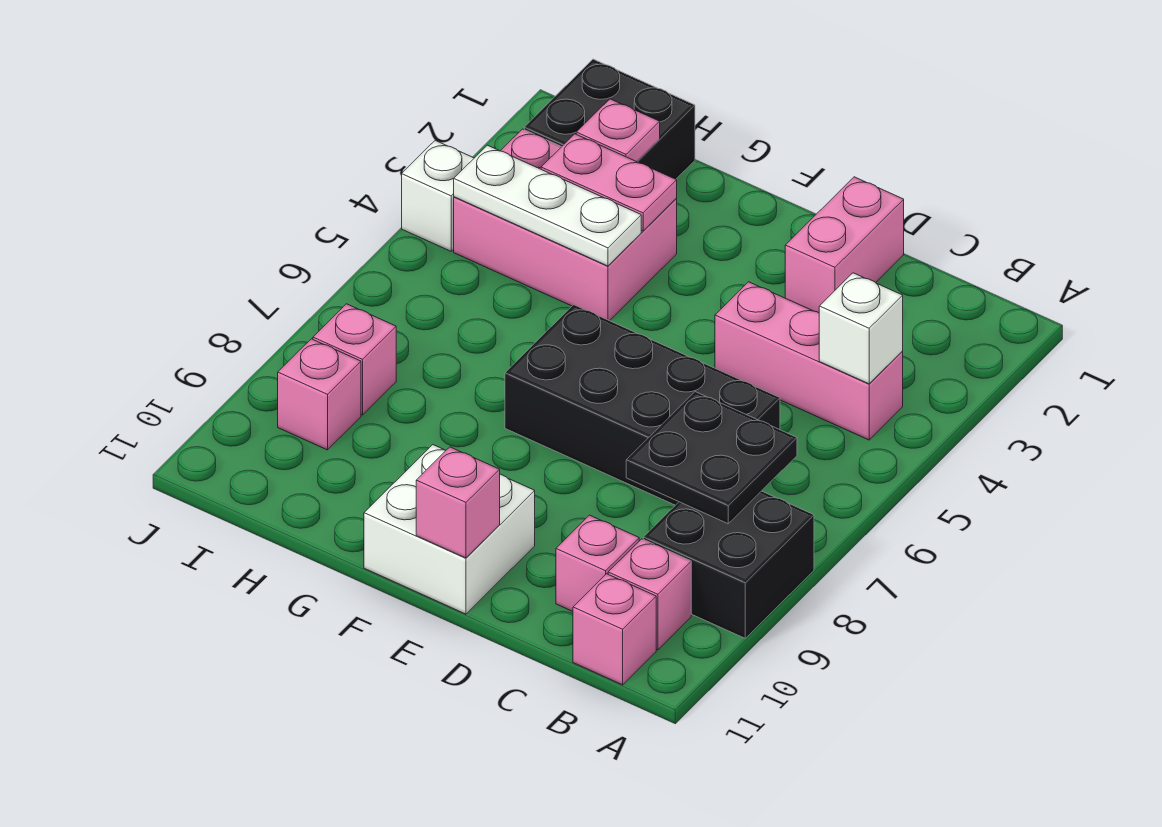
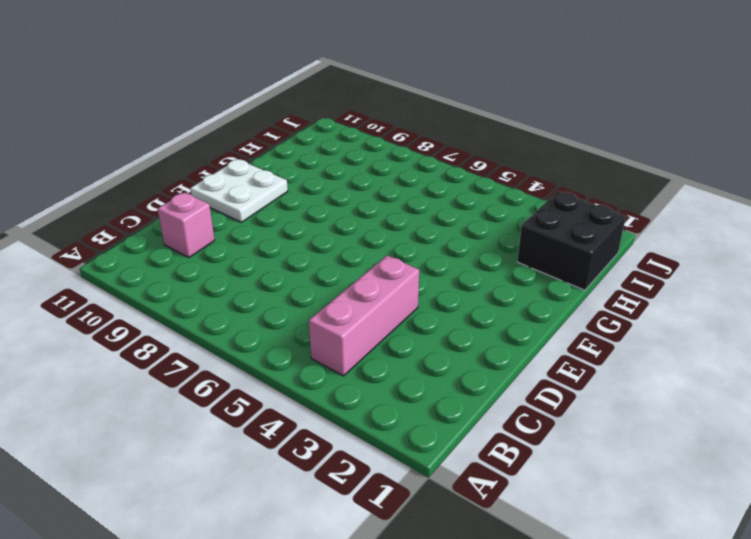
white 2x2 plate [190,159,288,222] -> white 2x2 brick [364,445,535,614]
none -> black 2x2 brick [643,491,814,638]
none -> pink 1x1 brick [608,539,691,650]
none -> pink 1x1 brick [573,574,656,685]

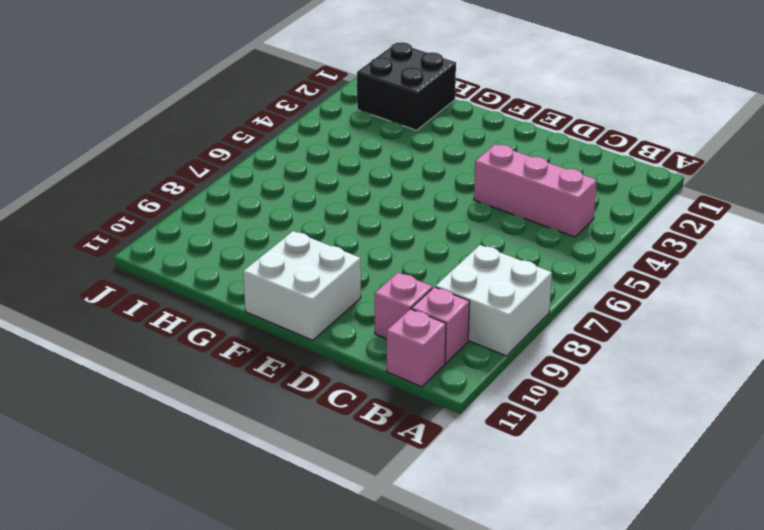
white 2x2 brick [435,245,552,356] -> black 2x2 brick [643,491,814,638]
none -> black 2x4 brick [505,305,780,505]
none -> pink 1x2 brick [785,177,904,313]
none -> pink 2x3 brick [454,129,677,321]

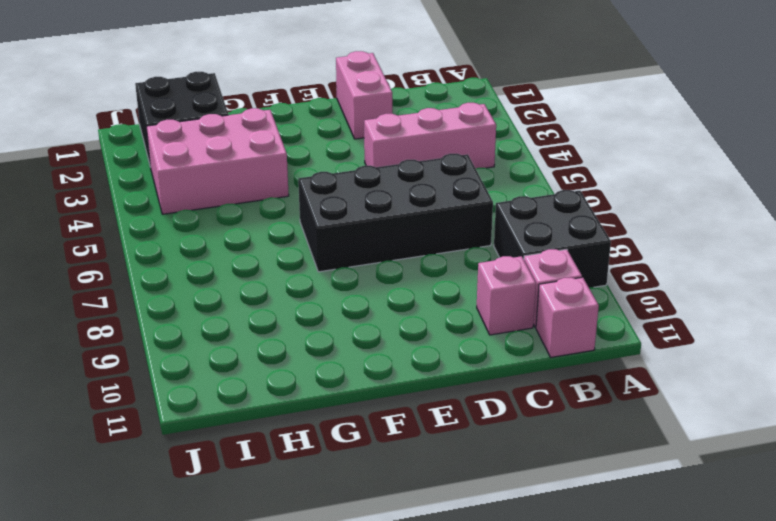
none -> white 2x2 brick [364,445,535,614]
none -> pink 1x1 brick [313,304,396,415]
none -> pink 1x1 brick [278,339,361,450]

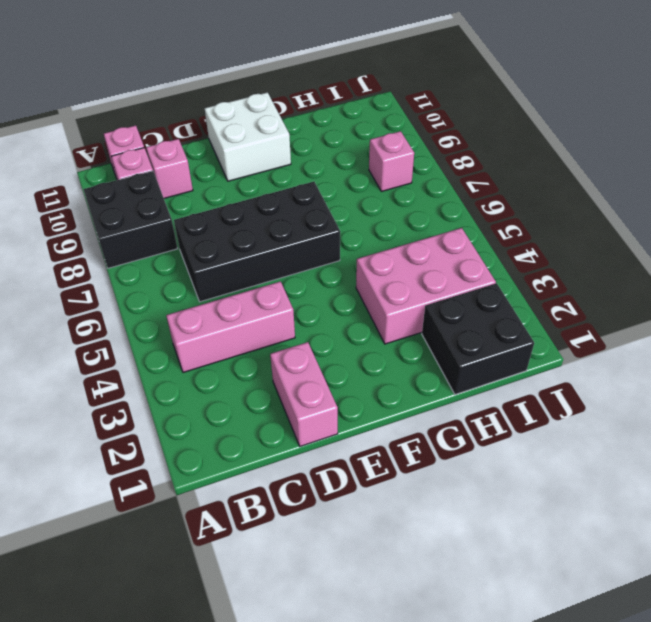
none -> pink 1x1 brick [278,339,361,450]
none -> white 1x1 brick [402,141,474,251]
none -> white 1x1 brick [819,273,903,384]

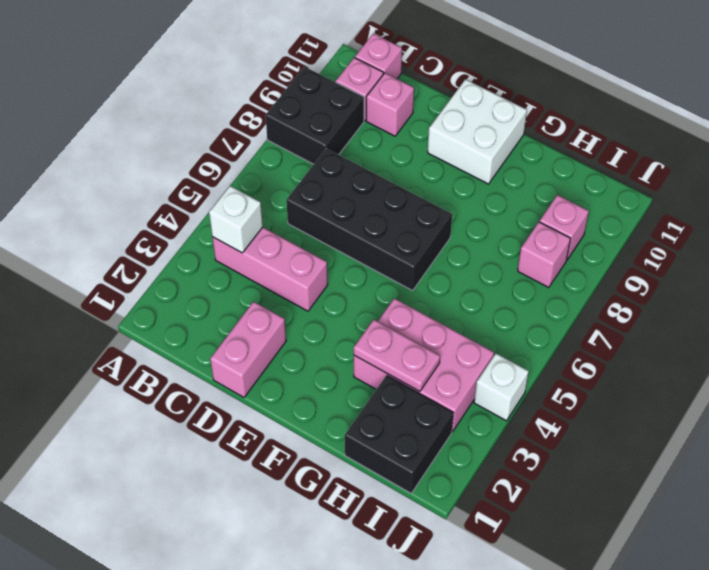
none -> black 2x2 plate [626,392,797,524]
none -> pink 1x1 brick [416,447,500,558]
none -> white 1x3 plate [454,145,641,266]

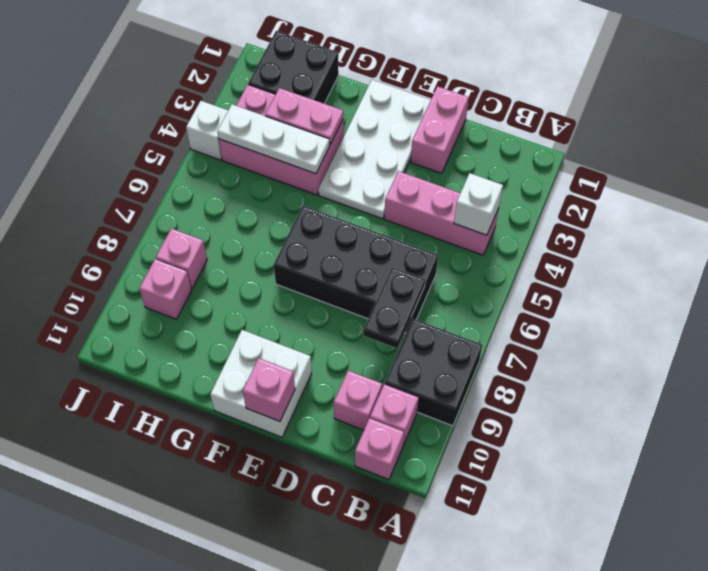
black 1x2 plate [363,267,425,348] -> black 2x2 plate [626,392,797,524]
white 2x4 plate [318,80,431,219] -> none
none -> pink 1x1 plate [576,99,660,162]

